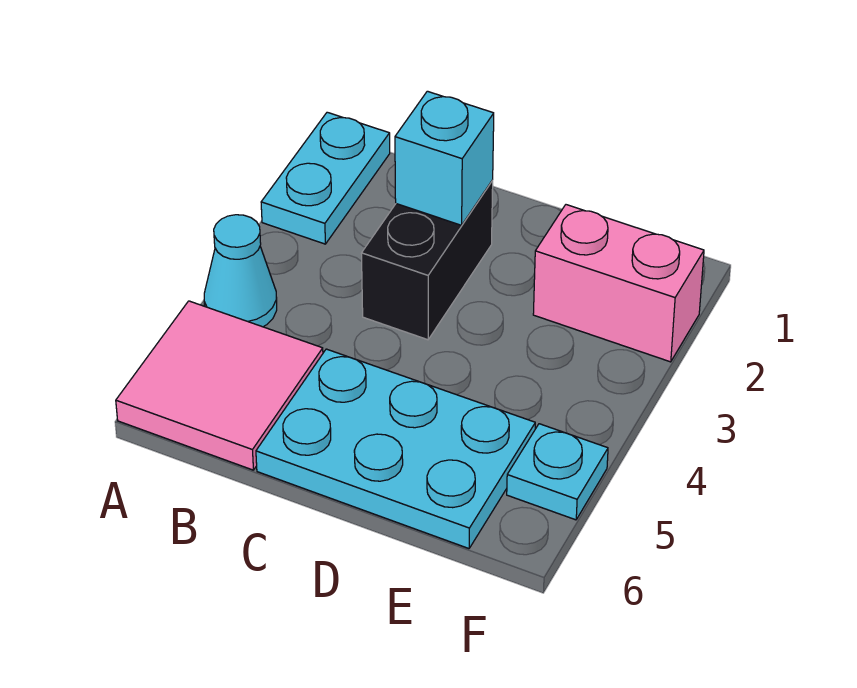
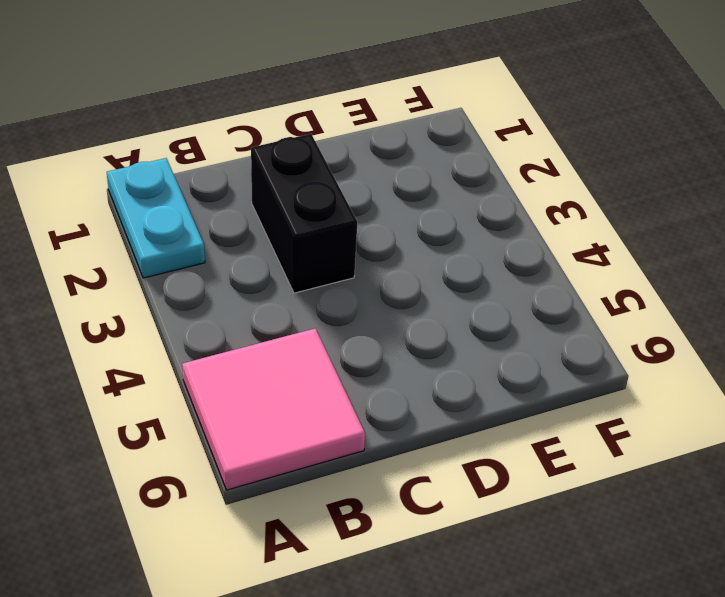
none -> cyan 1x1 cone [204,215,277,327]
none -> cyan 2x3 plate [256,349,535,548]

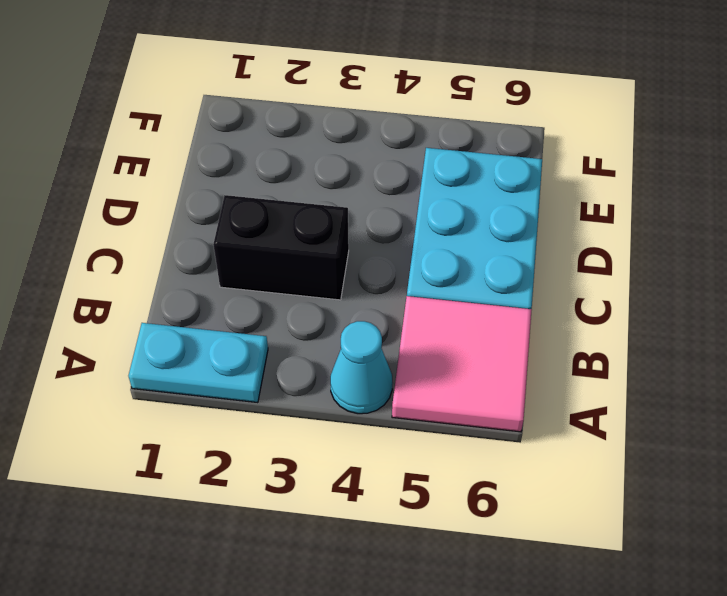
none -> pink 1x2 brick [533,205,704,362]
none -> cyan 1x1 plate [507,424,608,520]

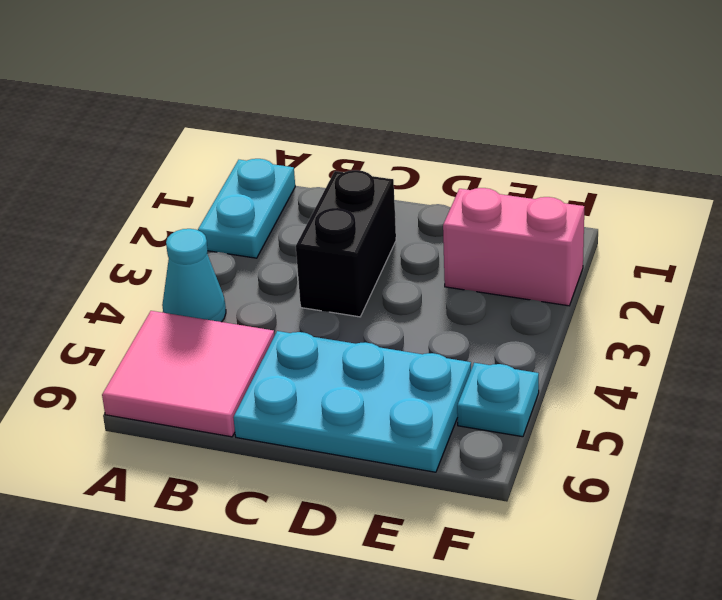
none -> cyan 1x1 brick [395,91,494,225]

